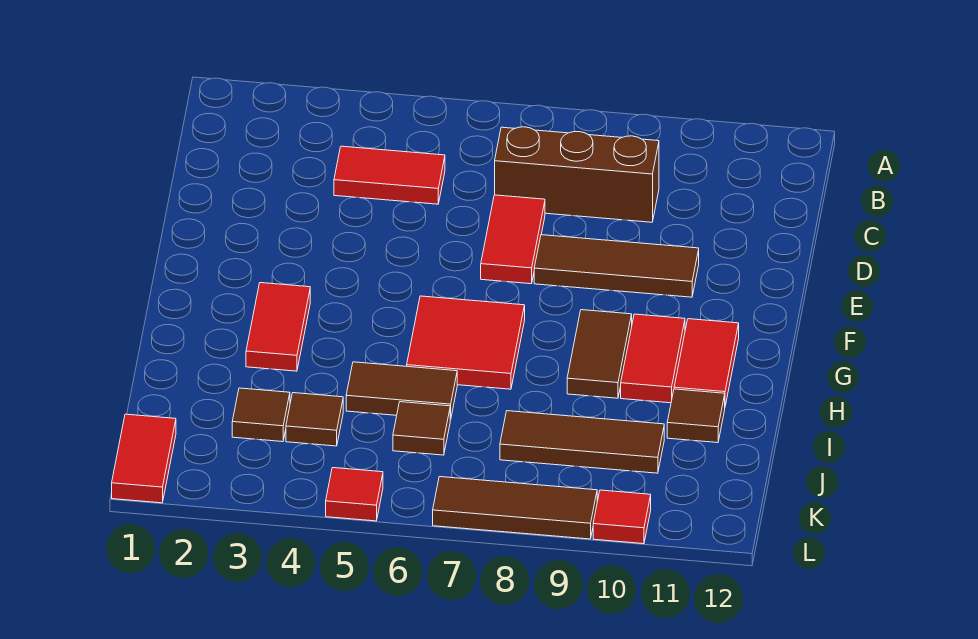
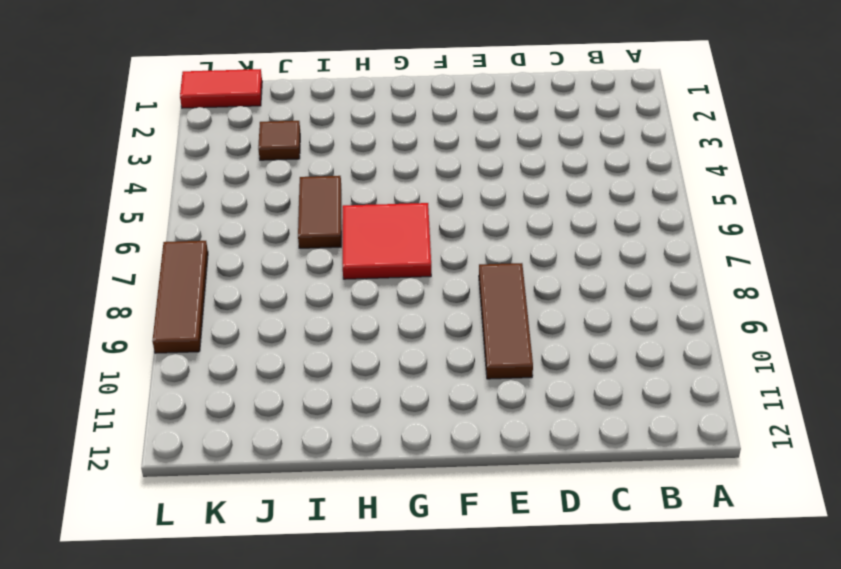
none -> red 1x2 tile [334,146,445,204]
none -> brown 1x3 brick [495,127,659,222]
none -> red 1x2 tile [481,195,545,284]

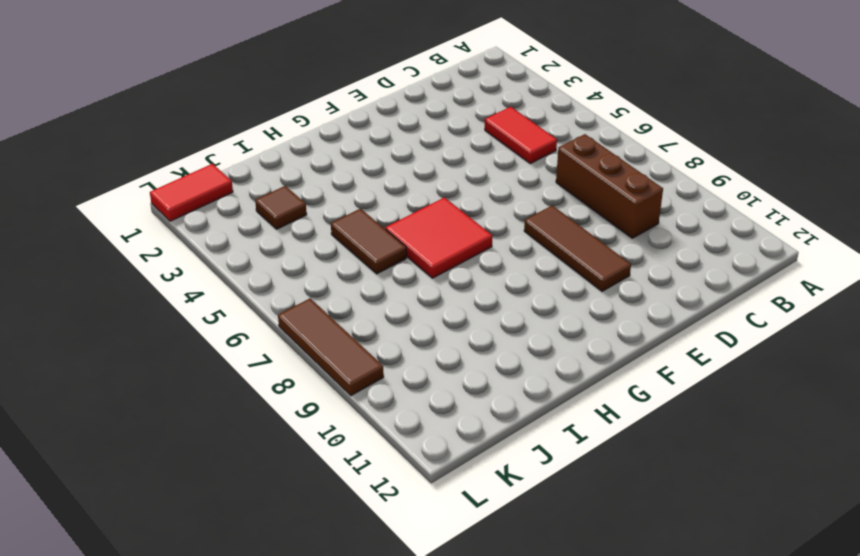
none -> red 1x2 tile [481,195,545,284]
none -> red 1x2 tile [246,283,310,371]
none -> brown 1x2 tile [567,310,632,398]

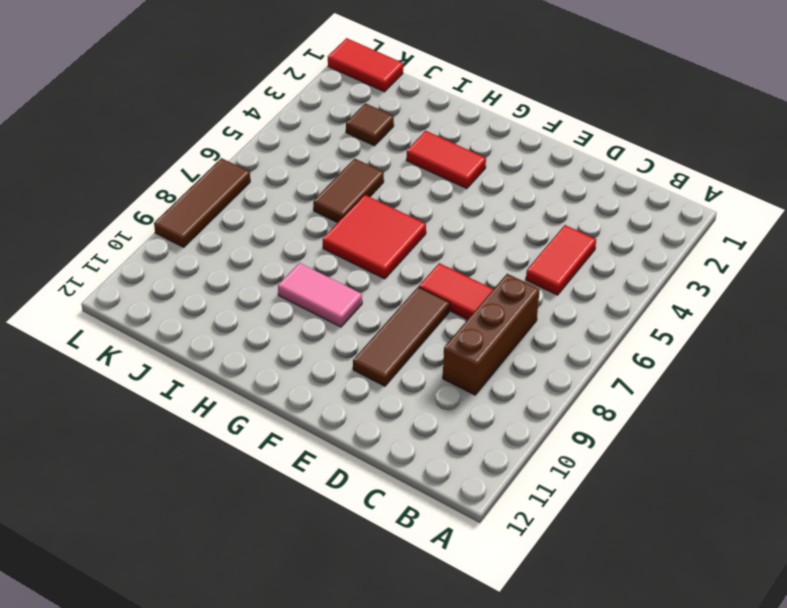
pink 1x2 tile [278,263,362,327] -> brown 1x2 tile [567,310,632,398]
none -> red 1x2 tile [621,314,685,403]
none -> red 1x2 tile [674,319,739,406]
none -> brown 1x1 tile [667,389,725,443]

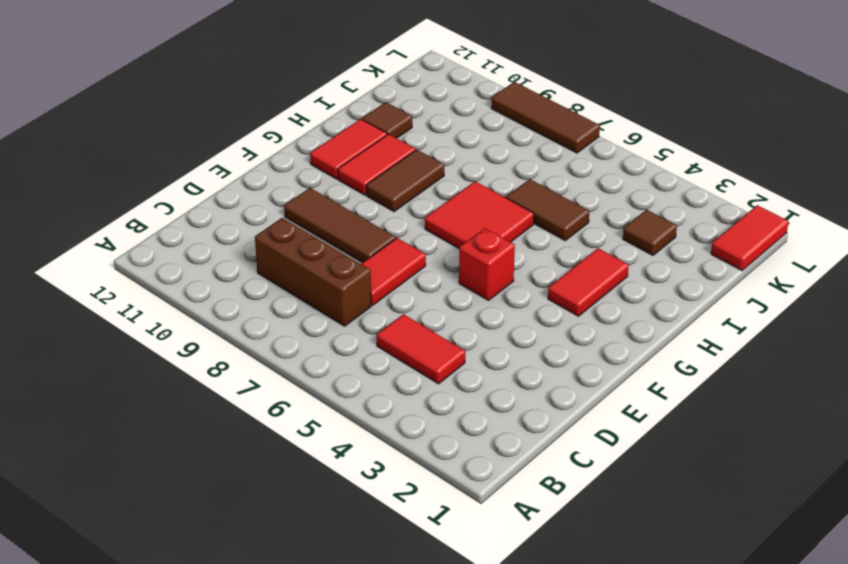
red 1x1 brick [459,228,515,300] -> none
none -> brown 1x1 tile [286,393,343,446]
none -> brown 1x1 tile [393,402,450,455]
none -> brown 1x3 tile [500,411,664,473]

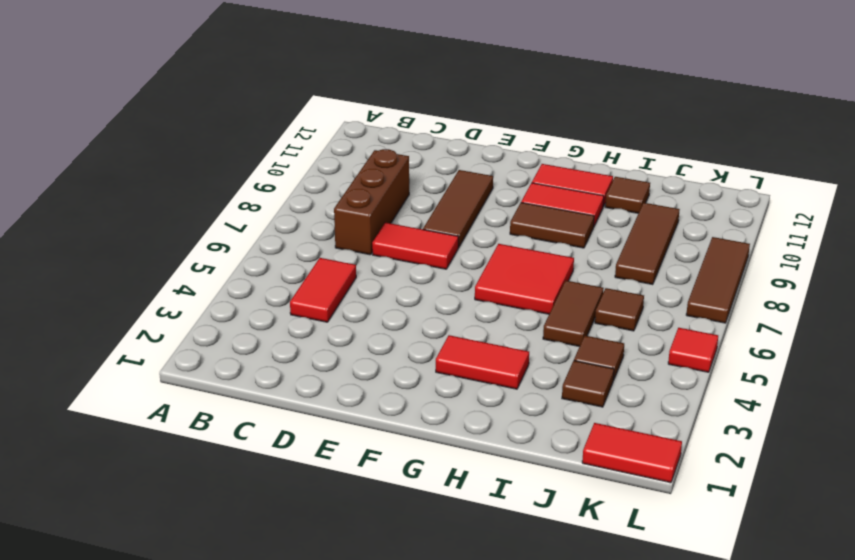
none -> red 1x1 tile [593,490,651,544]

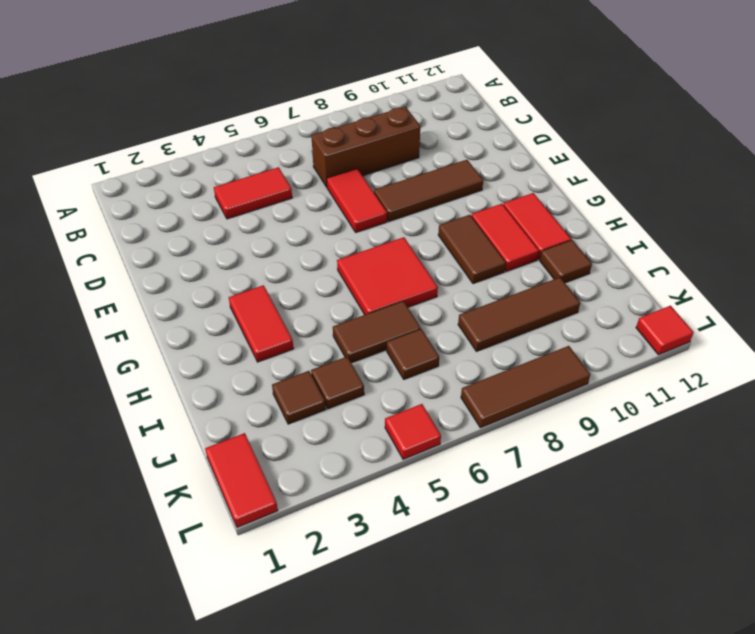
red 1x1 tile [636,306,694,355] -> red 1x1 tile moved to [593,490,651,544]

